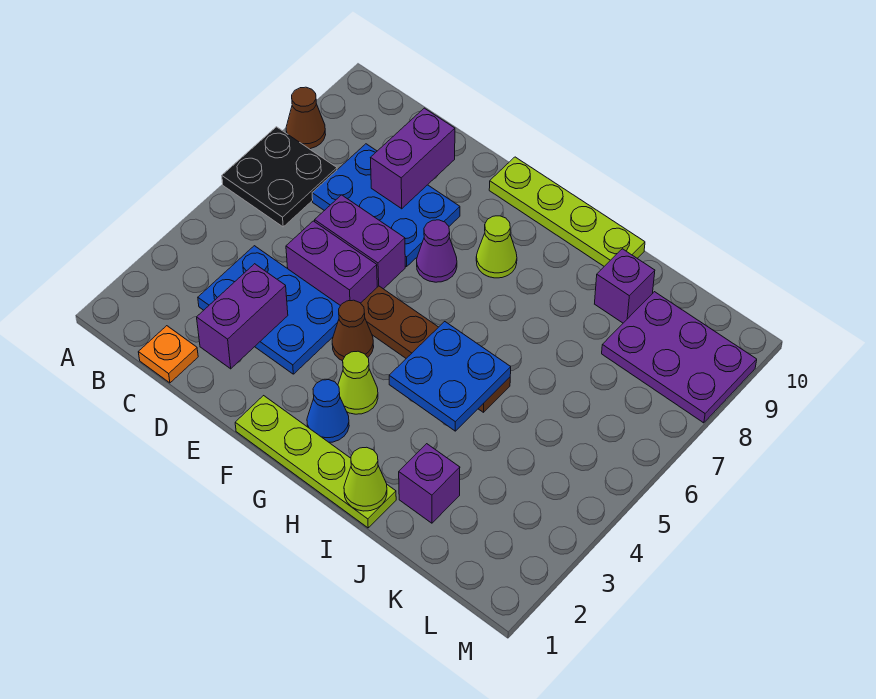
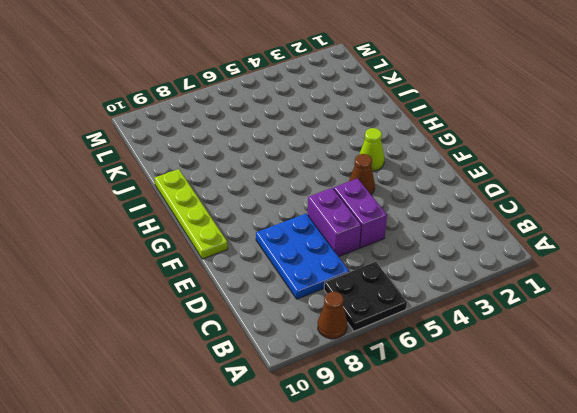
none -> orange 1x1 plate [138,326,198,383]
none -> blue 2x3 plate [198,246,340,374]
none -> lime 1x4 plate [235,396,396,528]

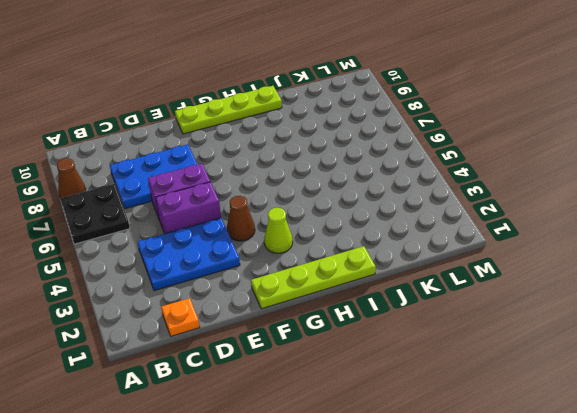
none -> brown 1x4 plate [361,286,510,412]
none -> purple 1x1 cone [417,220,457,282]
none -> blue 1x1 cone [307,380,349,442]

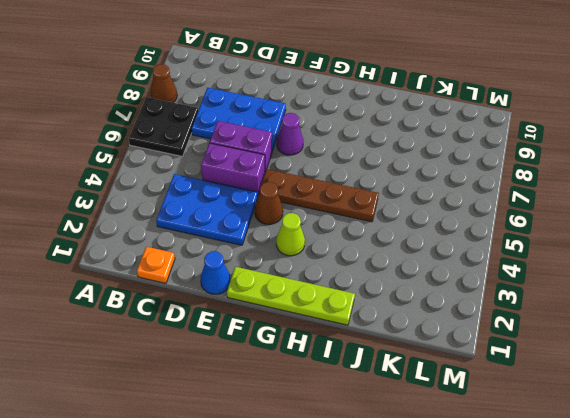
blue 1x1 cone [201,251,230,294] -> blue 1x1 cone moved to [307,380,349,442]
none -> lime 1x4 plate [489,157,645,266]
none -> lime 1x1 cone [476,216,517,278]
none -> purple 1x1 brick [399,444,460,523]

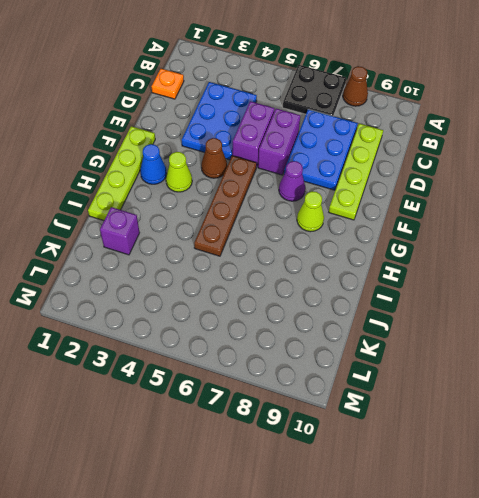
lime 1x4 plate [329,124,383,220] -> lime 1x4 plate moved to [489,157,645,266]
none -> purple 1x1 brick [595,249,655,323]
none -> purple 2x3 plate [602,292,757,423]
none -> purple 1x2 brick [197,264,288,369]

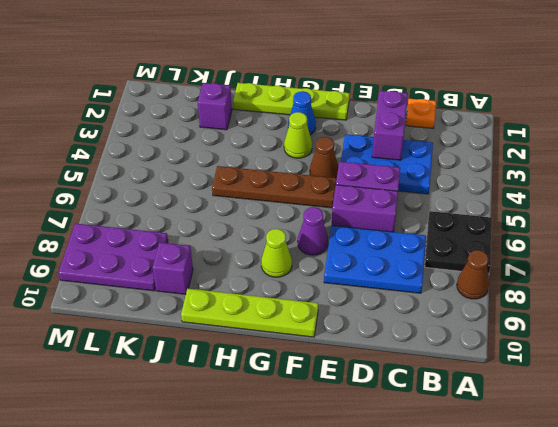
none -> purple 1x2 brick [371,108,455,209]
none -> blue 2x2 plate [389,322,511,431]
none -> lime 1x1 cone [344,447,387,511]

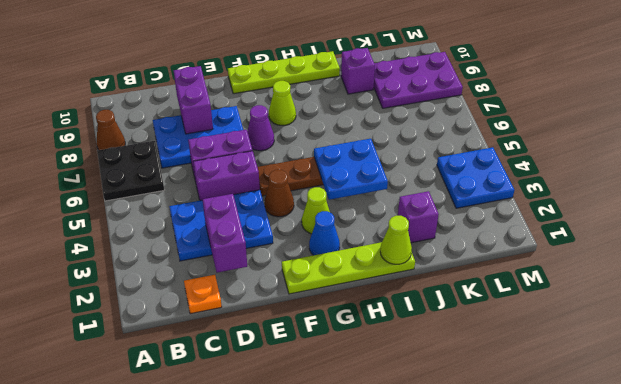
blue 2x2 plate [437,147,514,208] -> none

